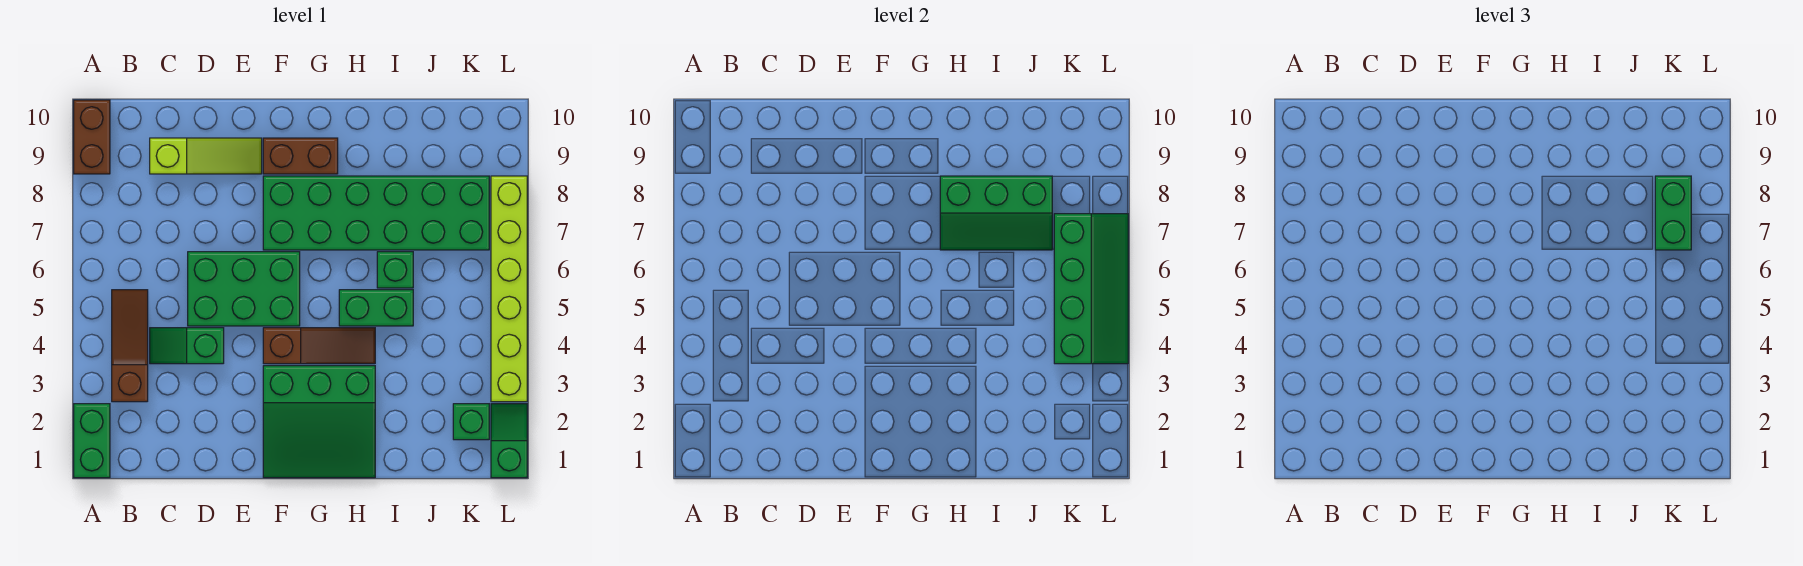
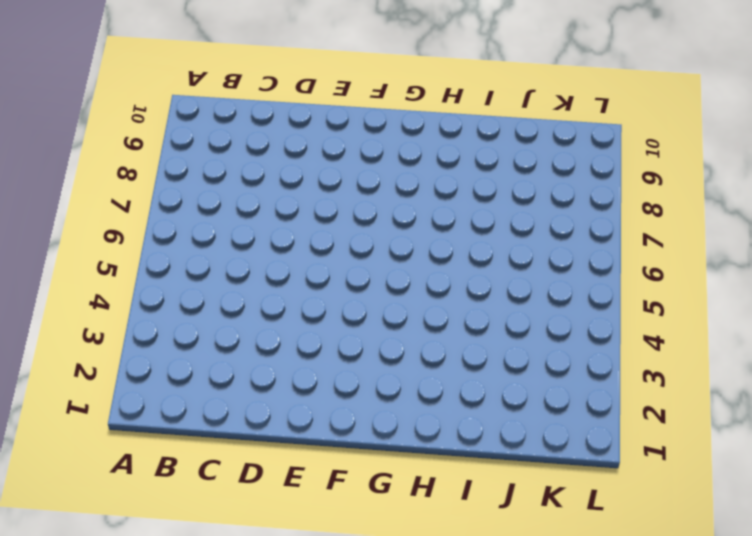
none -> green 1x2 brick [74,404,110,478]
none -> brown 1x2 brick [74,100,110,174]
none -> brown 1x3 slope [112,290,148,402]

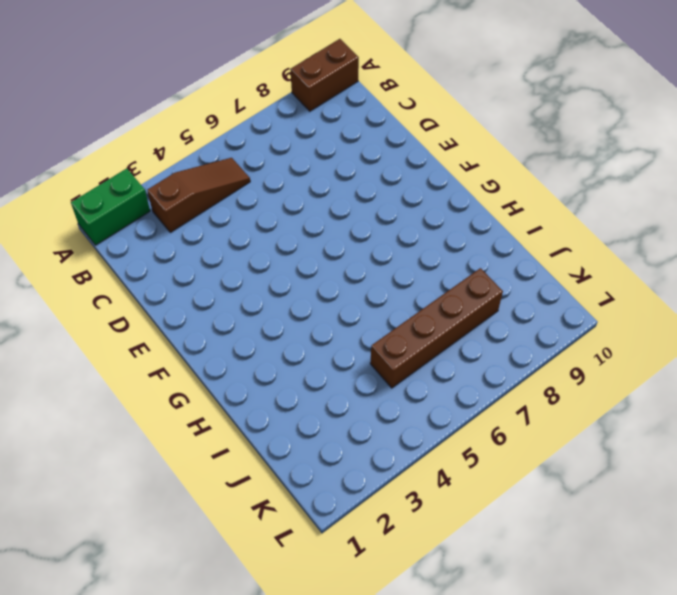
brown 1x4 brick [370,268,503,388] -> green 2x6 brick [263,176,489,250]
none -> green 1x2 slope [150,328,224,364]
none -> lime 1x3 slope [150,138,262,174]
none -> green 2x3 brick [188,252,300,326]

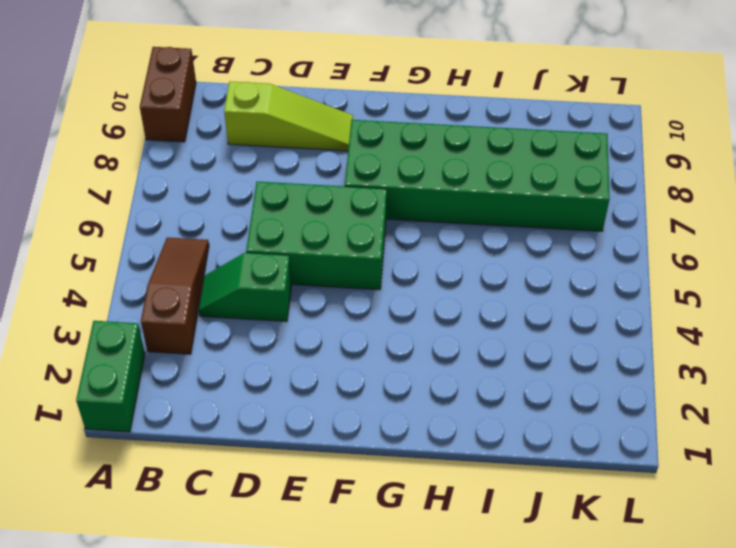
none -> green 3x3 slope [263,366,375,478]
none -> brown 1x3 slope [263,328,375,364]
none -> brown 1x2 brick [263,138,338,174]

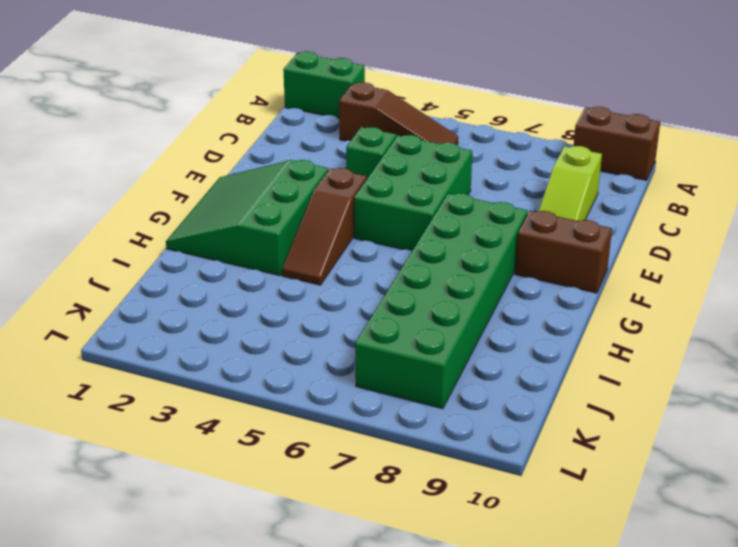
brown 1x2 brick [515,211,612,293] -> brown 1x2 brick turned to [263,138,338,174]
none -> green 1x2 brick [339,290,413,326]
none -> green 1x1 brick [377,252,413,288]
none -> green 1x1 brick [453,404,489,440]

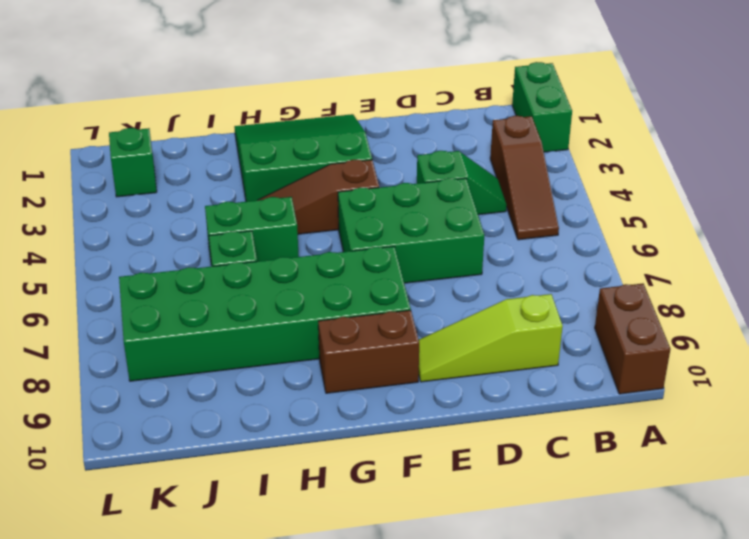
none -> green 1x2 slope [491,404,527,478]
none -> lime 1x6 brick [491,176,527,402]
none -> green 2x3 slope [940,176,1052,250]

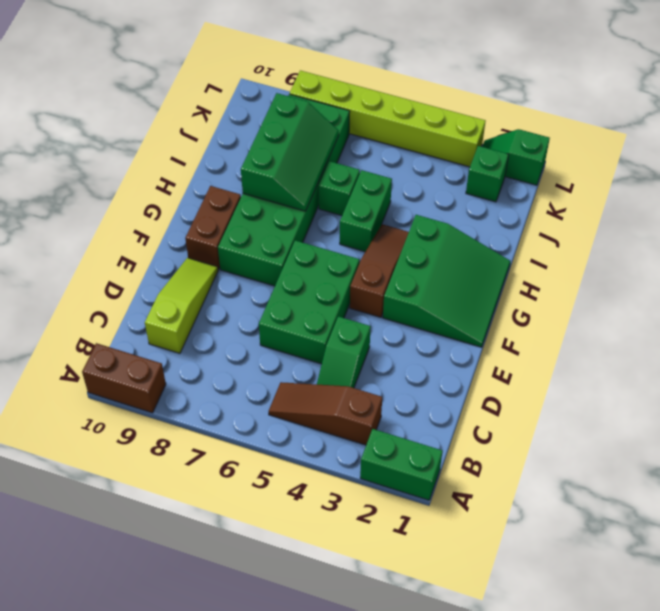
none -> green 2x4 slope [1054,214,1128,364]
none -> green 1x2 brick [1655,176,1691,250]

